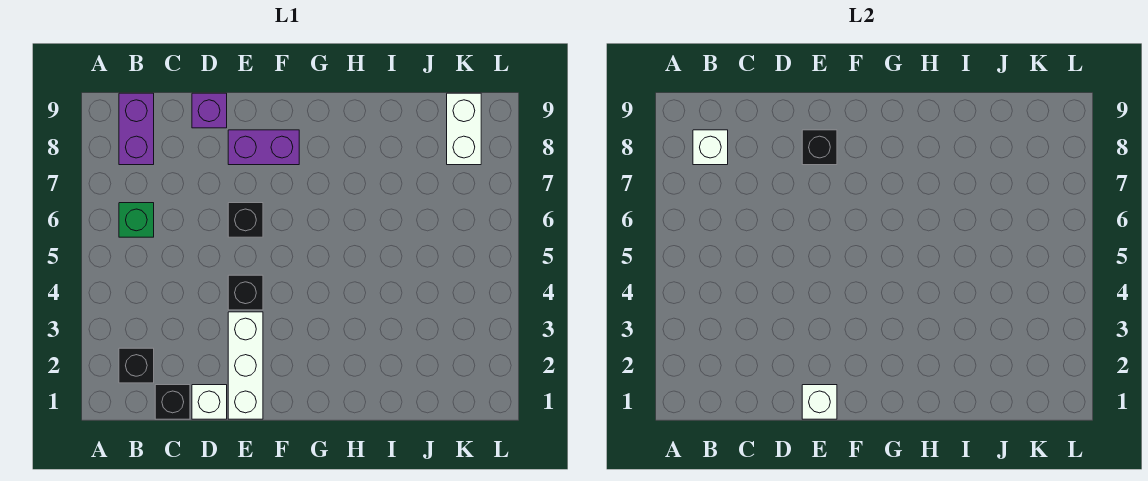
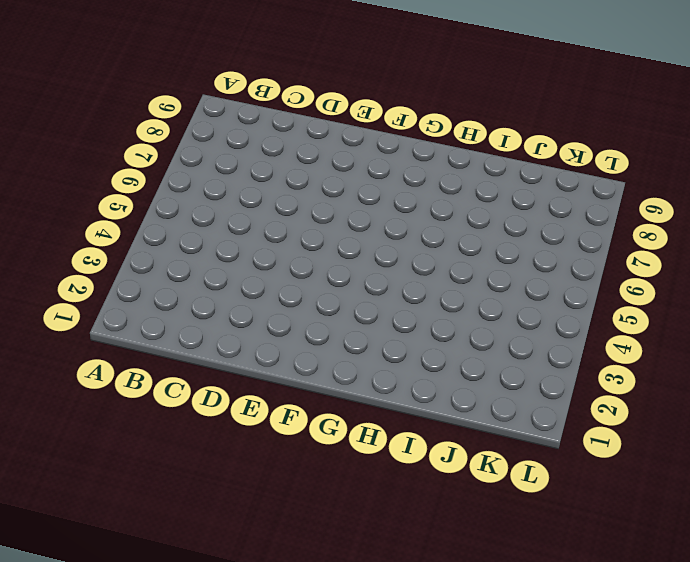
none -> black 1x1 brick [119,348,154,383]
none -> green 1x1 brick [119,203,154,237]
none -> purple 1x2 brick [119,93,154,165]

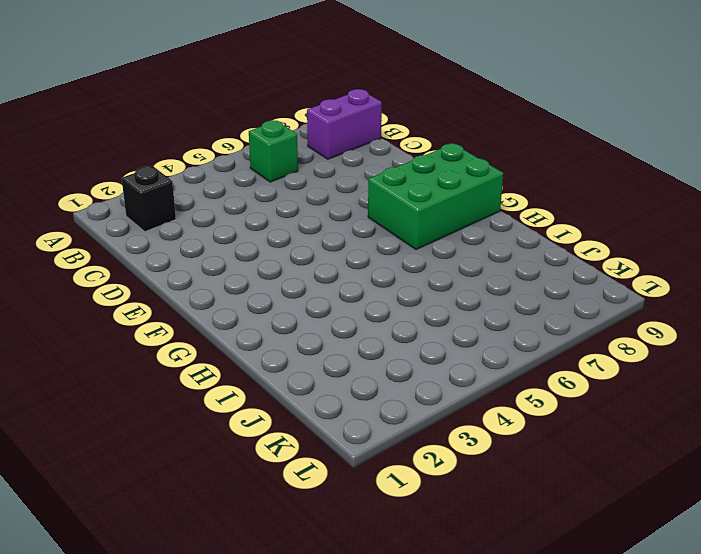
green 2x3 brick [368,144,503,250] -> purple 1x2 brick [228,130,299,165]
none -> black 1x1 brick [155,385,190,419]
none -> white 1x1 brick [192,385,227,419]
none -> purple 1x1 brick [192,93,227,128]

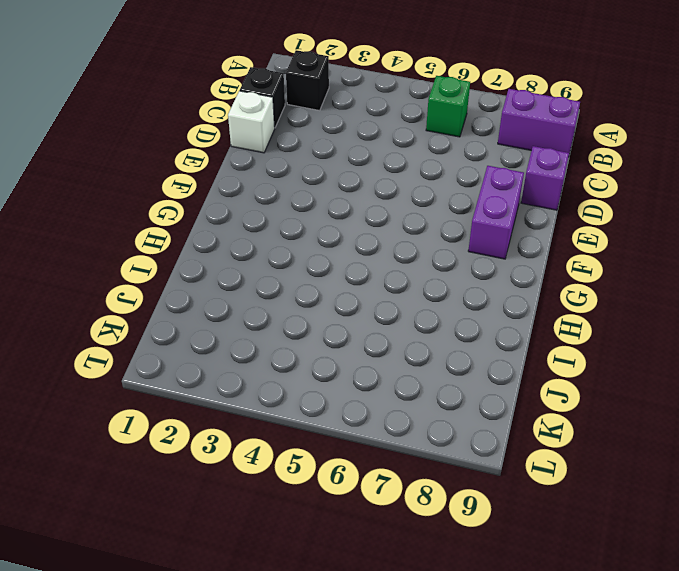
none -> white 1x3 brick [228,312,263,419]
none -> black 1x1 brick [228,275,263,310]
none -> black 1x1 brick [228,203,263,237]

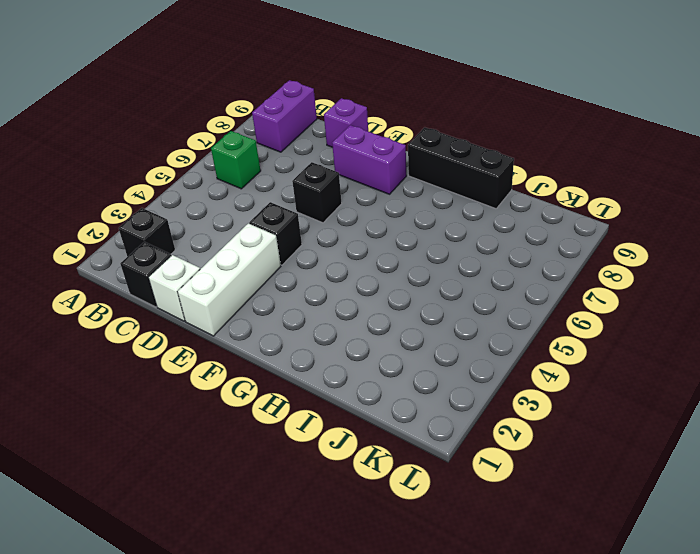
black 1x3 brick [408,127,514,209] -> none
none -> white 1x2 brick [447,93,481,165]
none -> white 1x1 brick [693,130,728,165]
none -> white 1x1 brick [802,385,837,419]

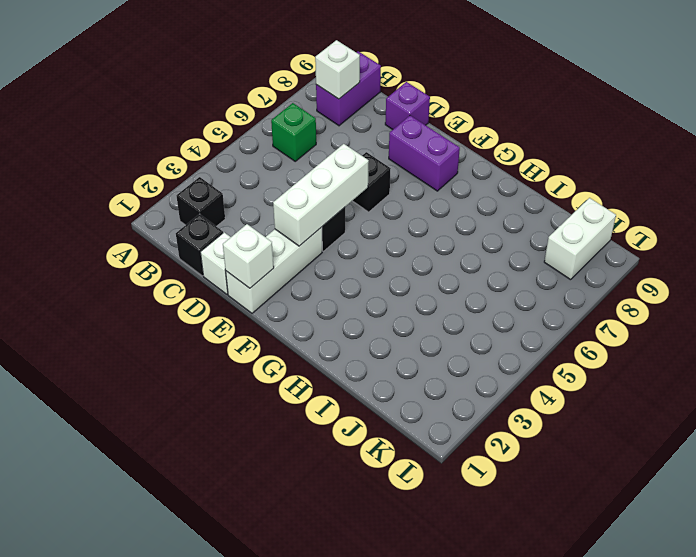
white 1x3 brick [273,144,369,246] -> none
none -> black 1x1 brick [802,130,837,165]

